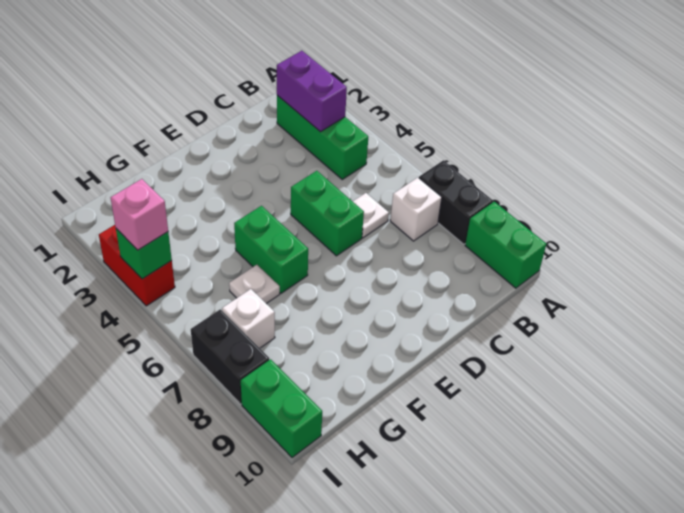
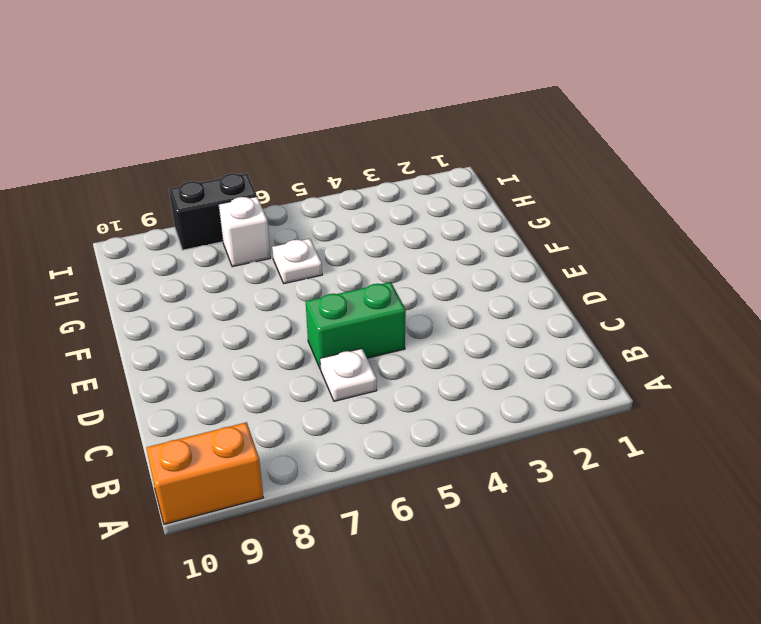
orange 1x2 brick [146,422,263,524] -> green 1x2 brick [465,202,546,288]
none -> black 1x2 brick [419,160,493,244]
none -> green 1x3 brick [277,95,368,179]
none -> white 1x1 brick [390,178,442,241]

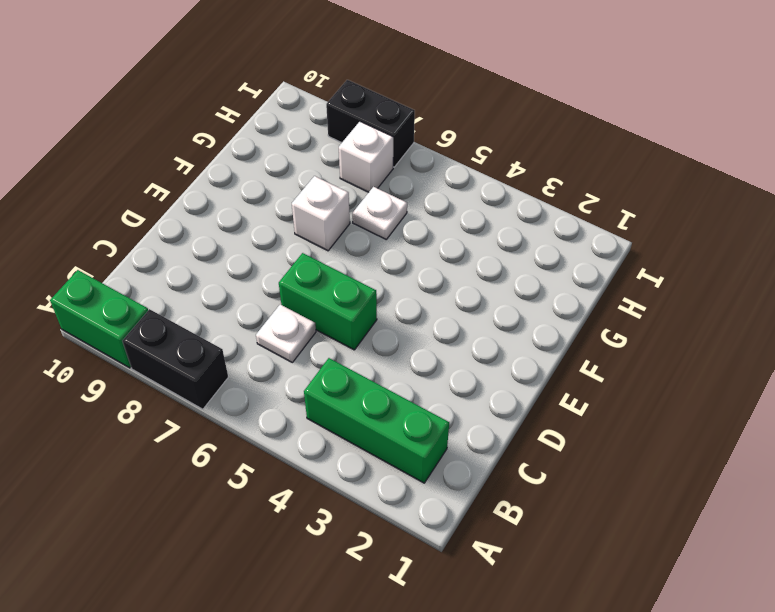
white 1x1 brick [292,176,350,251] -> white 1x1 brick moved to [390,178,442,241]
none -> green 1x2 brick [234,206,308,293]
none -> red 1x2 brick [99,225,175,306]
none -> green 1x2 brick [241,359,322,458]

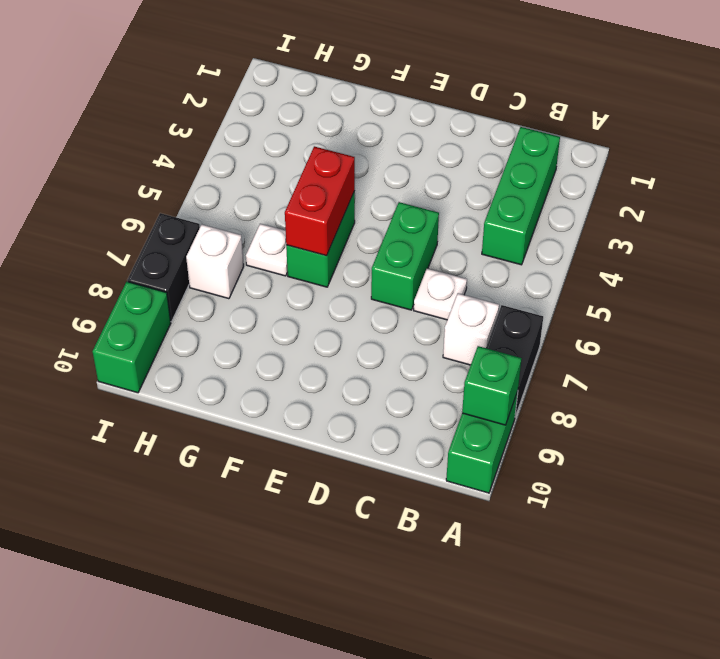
green 1x1 brick [462,346,522,425] -> green 1x1 brick moved to [116,229,172,279]
red 1x2 brick [285,146,355,256] -> red 1x2 brick moved to [99,225,175,306]
none -> purple 1x2 brick [277,51,347,132]
none -> pink 1x1 brick [111,179,168,250]

